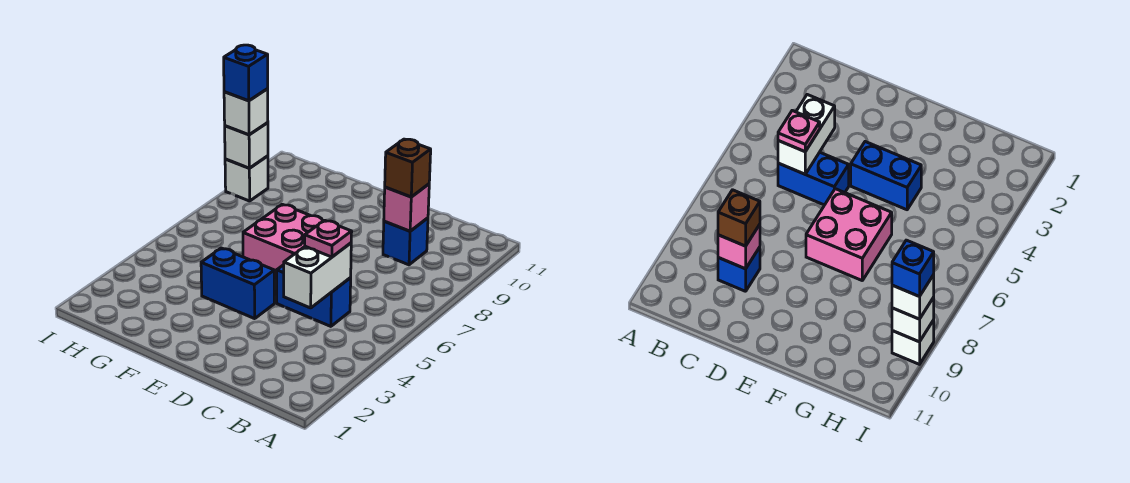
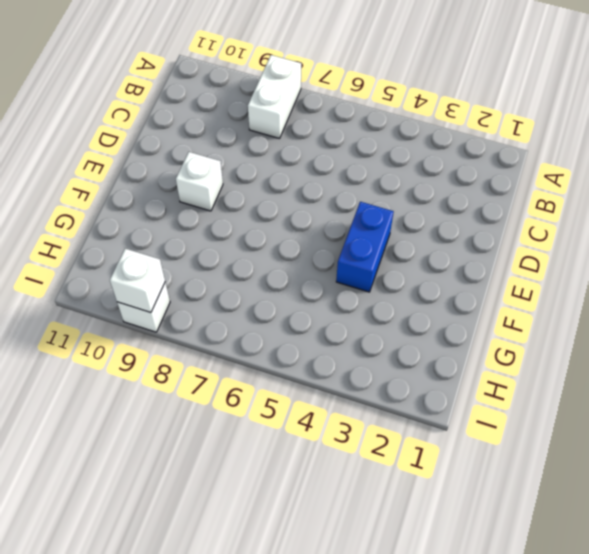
white 1x2 brick [248,55,301,139] -> white 1x2 brick turned to [284,243,351,308]
white 1x1 brick [176,152,223,211] -> white 1x1 brick moved to [224,89,268,135]
none -> blue 1x2 brick [277,265,351,326]
none -> blue 1x1 brick [383,218,428,265]
none -> pink 2x2 brick [243,204,323,280]

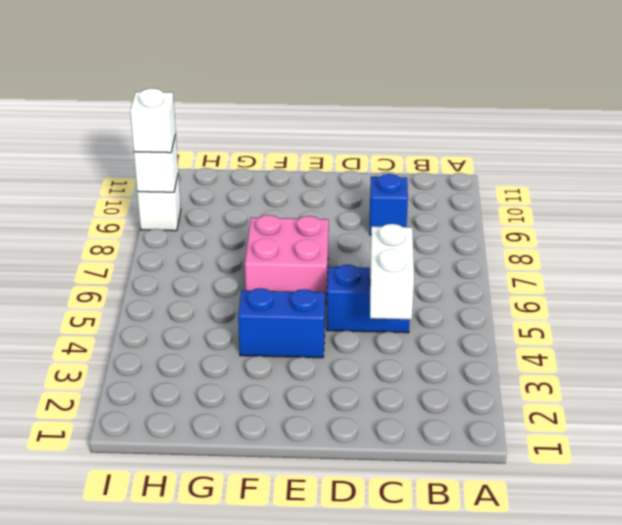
none -> pink 1x1 brick [384,184,429,231]
none -> pink 1x1 plate [305,220,352,257]
none -> brown 1x1 brick [385,139,431,197]

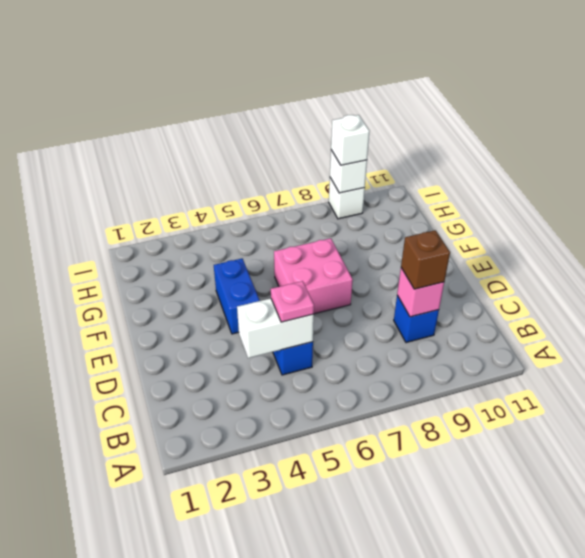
none -> blue 1x1 brick [224,45,268,101]

